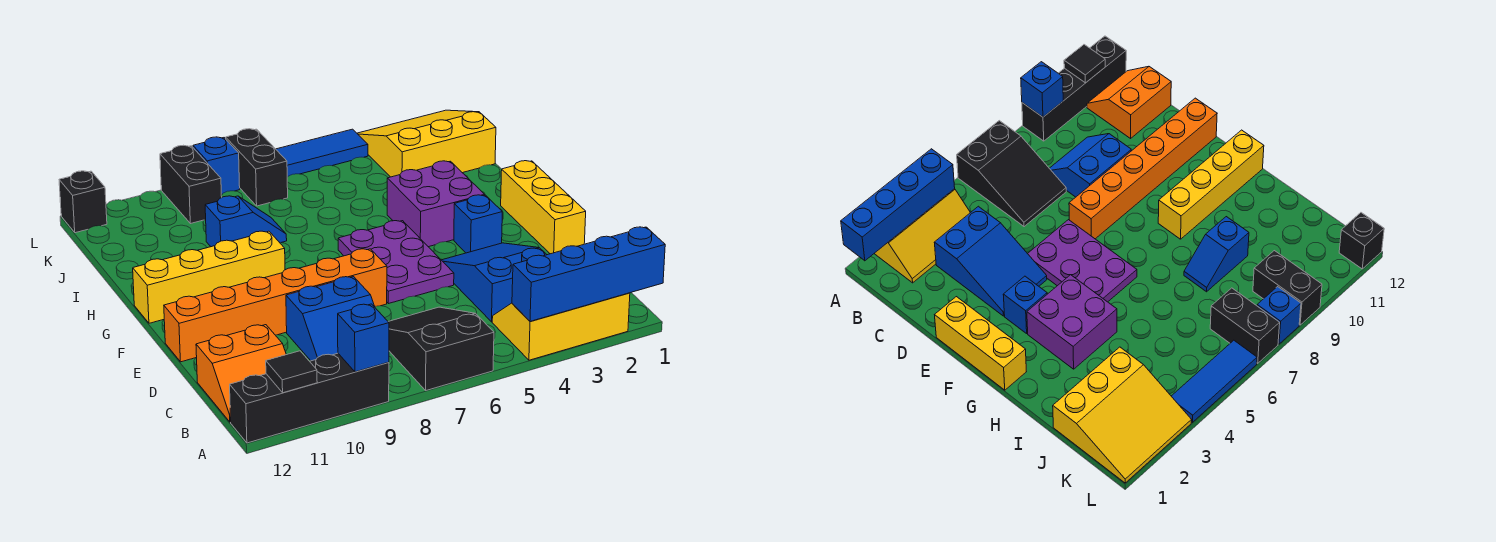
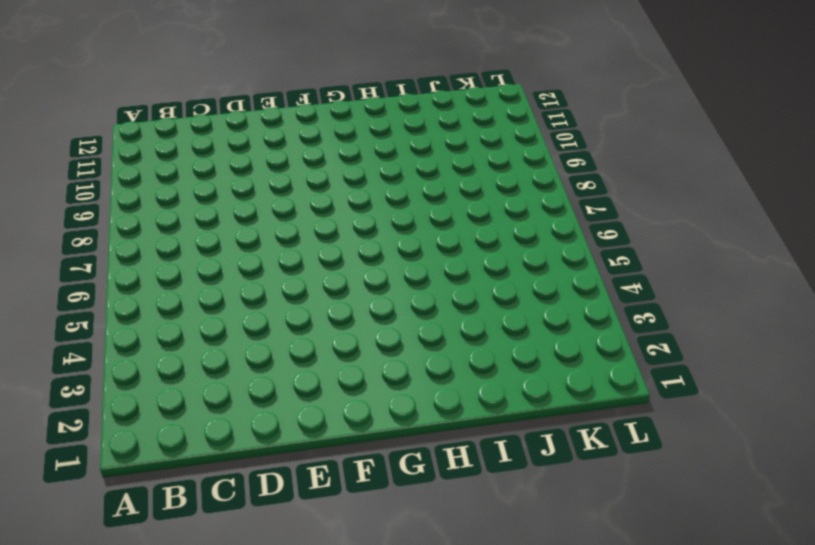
none -> yellow 2x3 slope [492,293,630,360]
none -> black 2x3 slope [388,307,494,390]
none -> black 1x4 brick [230,353,389,443]

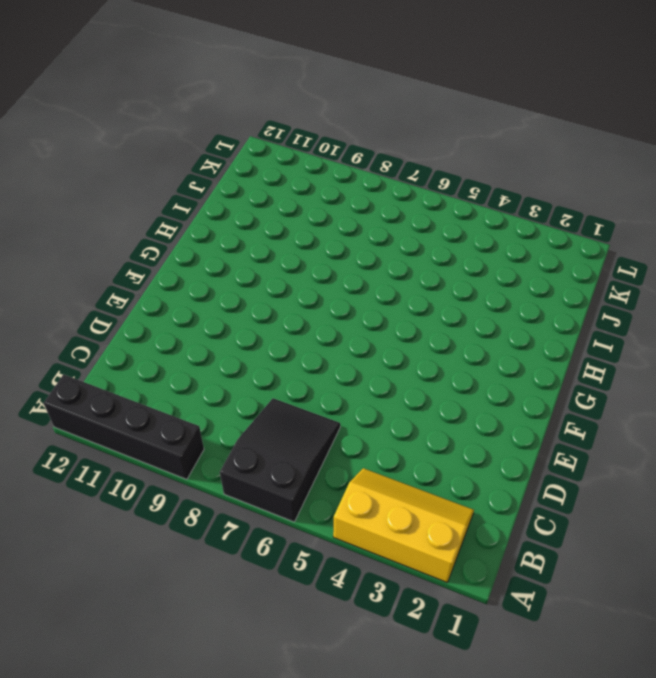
none -> orange 2x2 slope [196,325,286,422]
none -> blue 2x3 slope [442,243,547,322]
none -> blue 2x2 slope [286,277,375,361]

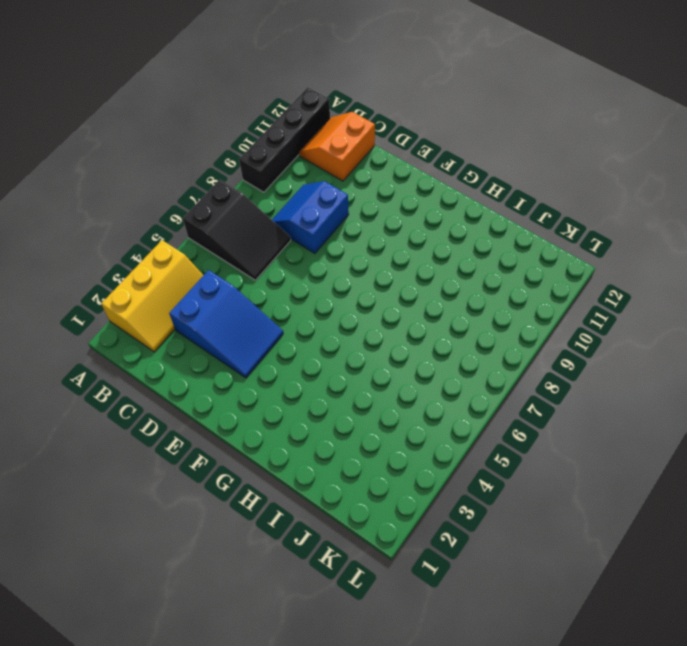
none -> yellow 1x3 brick [501,161,586,254]
none -> purple 2x3 plate [338,221,454,304]
none -> orange 1x6 brick [164,249,387,362]

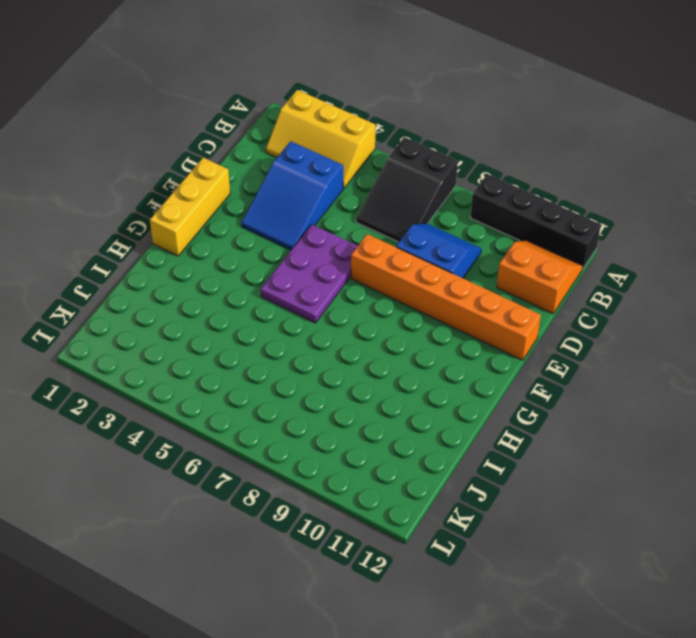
none -> blue 1x1 brick [454,195,502,253]
none -> purple 2x2 brick [387,161,485,247]
none -> yellow 1x4 brick [133,231,285,323]

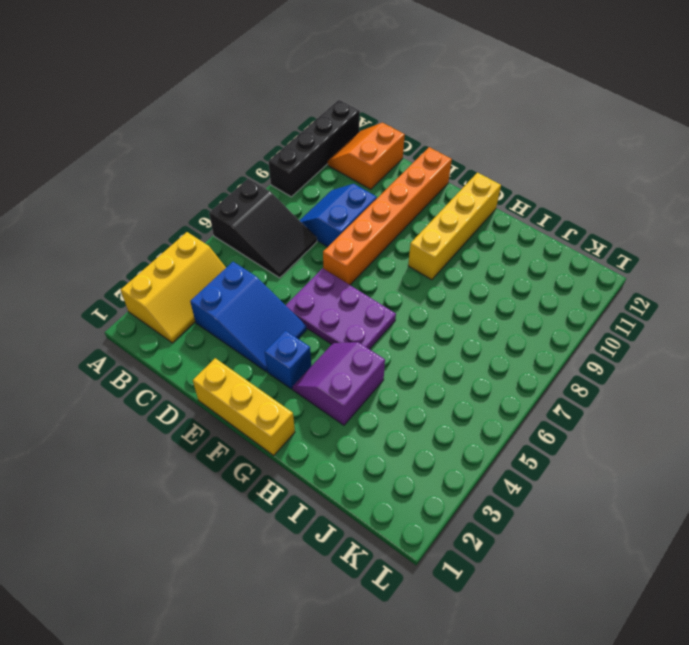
purple 2x2 slope [292,342,385,425] -> purple 2x2 brick [387,161,485,247]
none -> blue 1x2 slope [205,196,287,247]
none -> yellow 3x3 slope [357,110,496,177]
none -> black 1x2 brick [226,129,288,206]

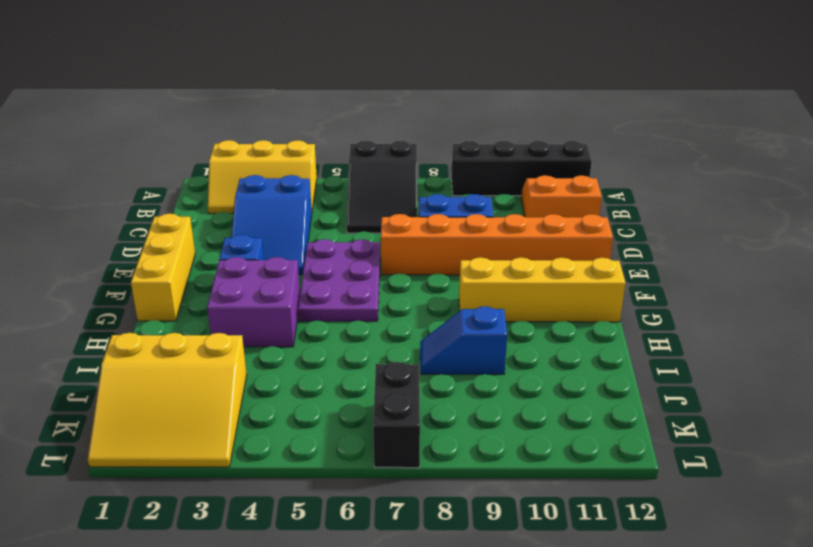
none -> black 1x2 brick [160,145,222,224]
none -> blue 1x3 tile [276,129,368,177]
none -> blue 1x1 brick [193,137,240,195]

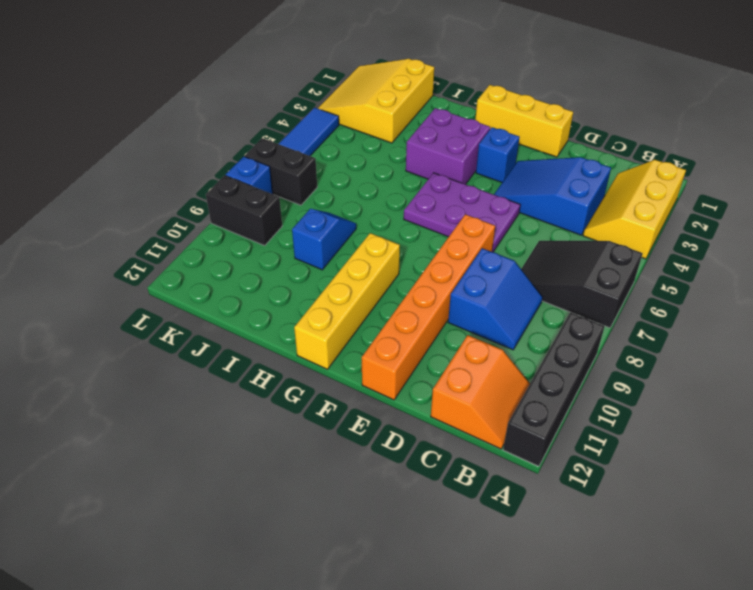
none -> black 1x1 brick [59,171,107,233]
none -> blue 1x4 brick [512,227,665,322]
none -> blue 1x1 brick [338,304,389,372]

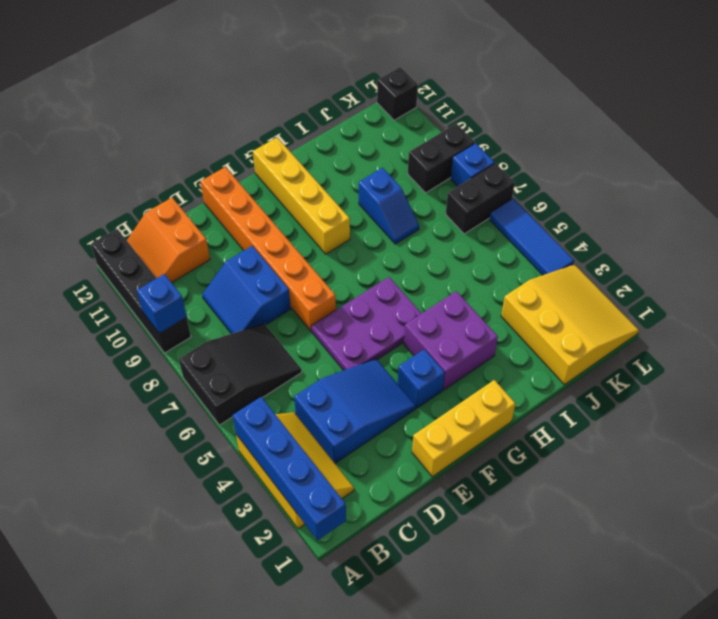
none -> black 1x1 tile [266,351,317,393]

